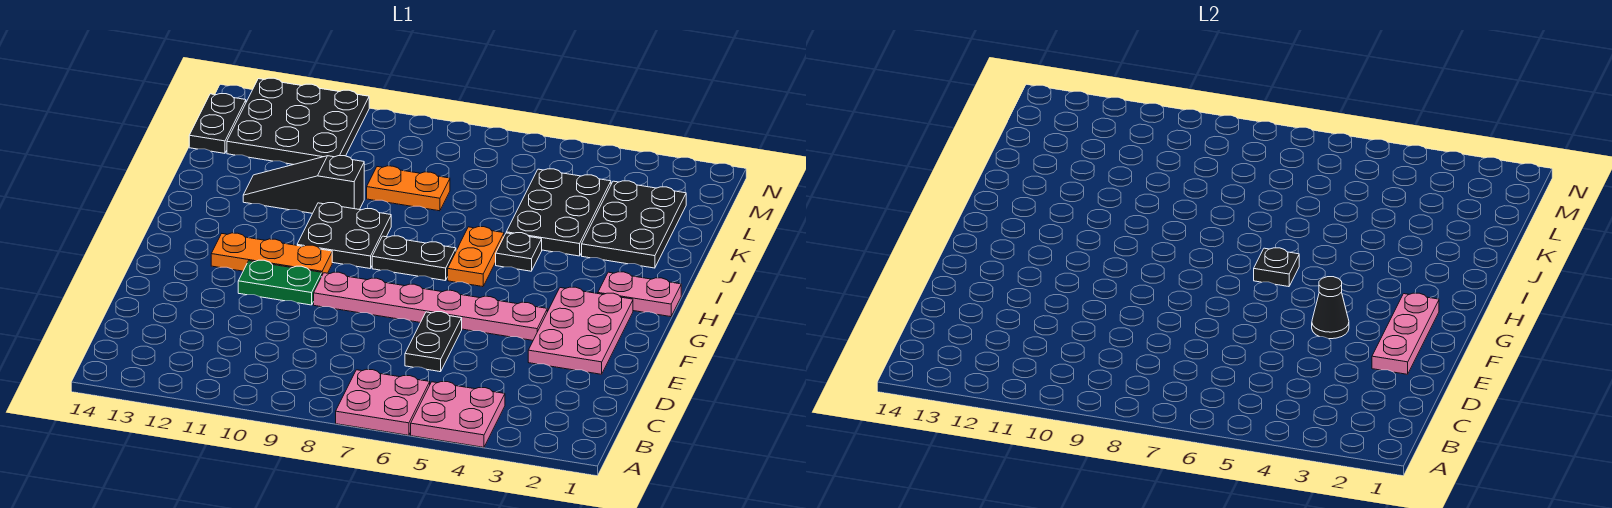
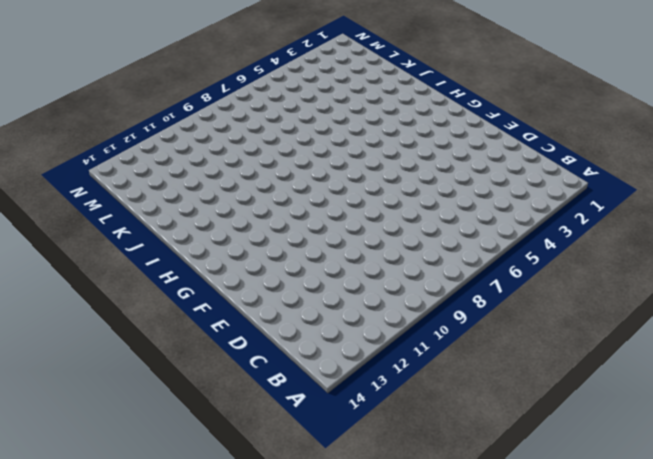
none -> pink 2x2 plate [411,382,505,447]
none -> pink 2x2 plate [336,369,430,435]
none -> black 1x2 plate [405,312,462,372]

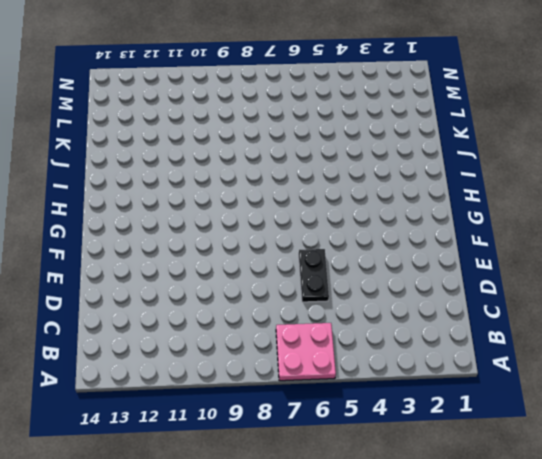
none -> pink 2x2 plate [411,382,505,447]
none -> pink 2x3 plate [528,287,633,374]
none -> pink 1x6 plate [314,272,547,340]

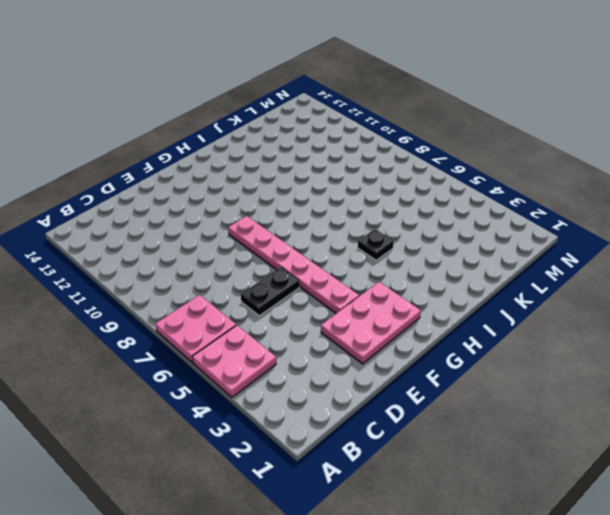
none -> green 1x2 plate [238,260,322,305]
none -> orange 1x3 plate [211,233,332,275]
none -> pink 1x2 plate [598,272,681,317]

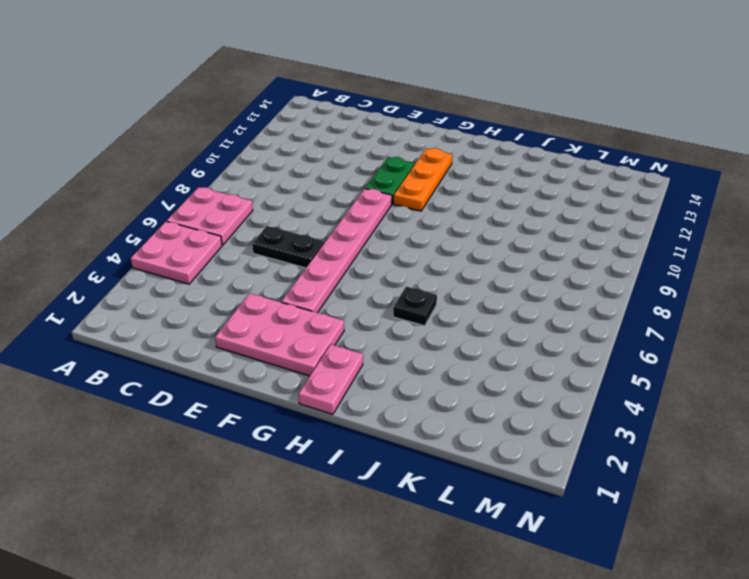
none -> orange 1x2 plate [448,227,504,287]
none -> black 1x2 plate [372,236,456,281]
none -> black 2x2 plate [297,203,391,268]

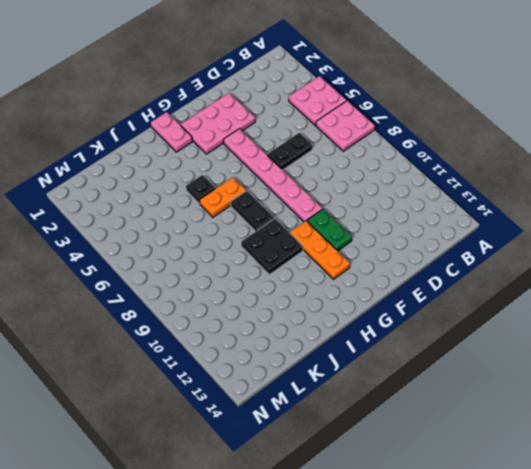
none -> black 2x3 plate [582,181,686,268]
none -> black 2x3 plate [506,169,611,256]
none -> black 1x3 slope [243,156,364,213]

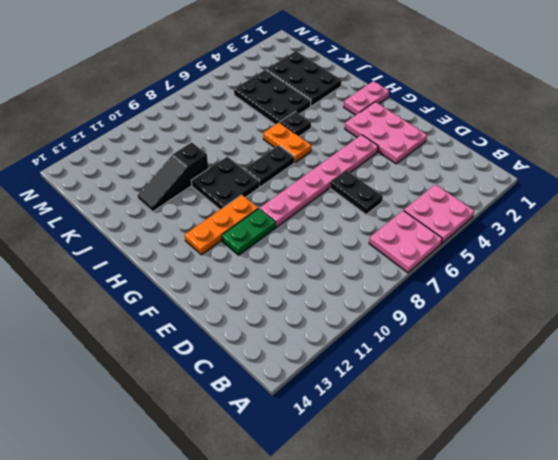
none -> orange 1x2 plate [367,166,450,211]
none -> black 3x3 plate [227,78,369,165]
none -> black 1x2 plate [189,94,246,153]

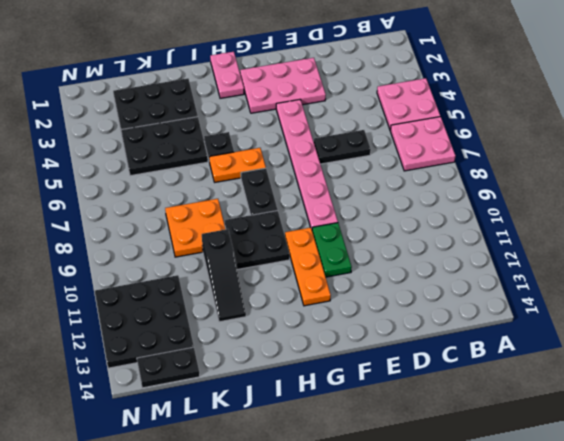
orange 2x2 plate [165,199,226,257] -> orange 1x2 plate [367,166,450,211]
none -> pink 1x3 plate [1372,293,1439,374]
none -> black 1x1 cone [1312,277,1349,339]
none -> black 1x1 plate [1254,248,1299,287]

